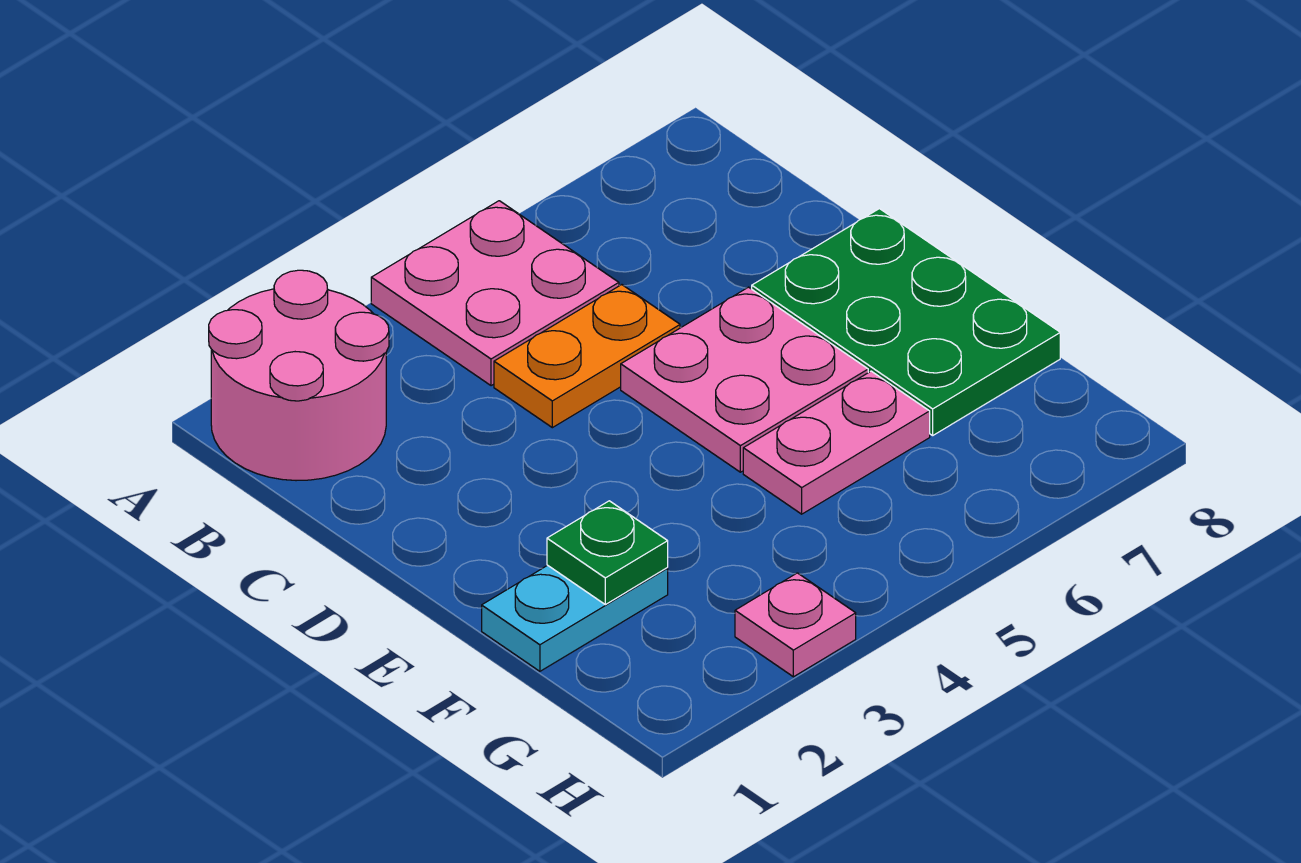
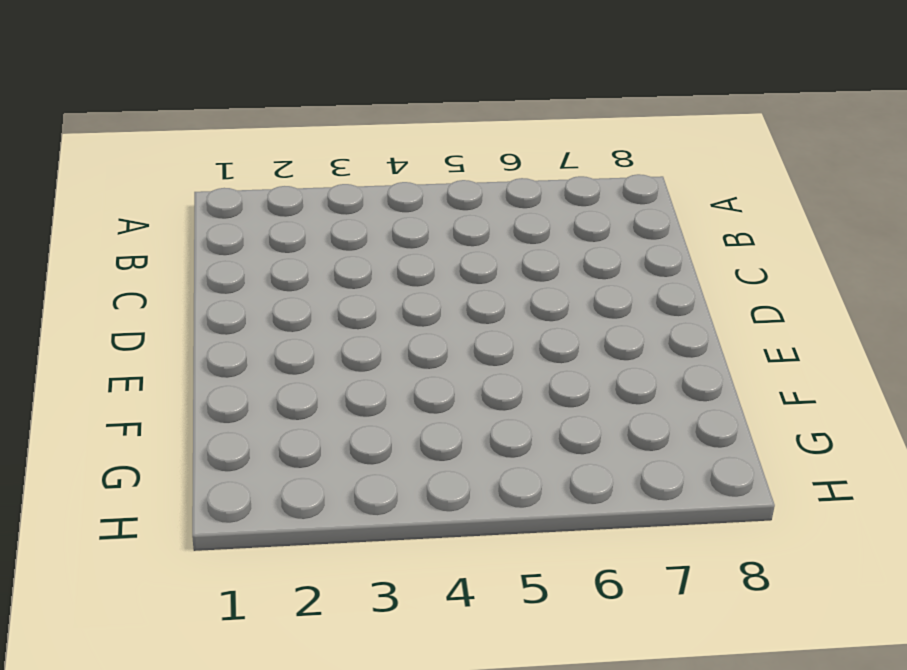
none -> pink 2x2 round brick [209,270,389,481]
none -> pink 2x2 plate [371,201,619,386]

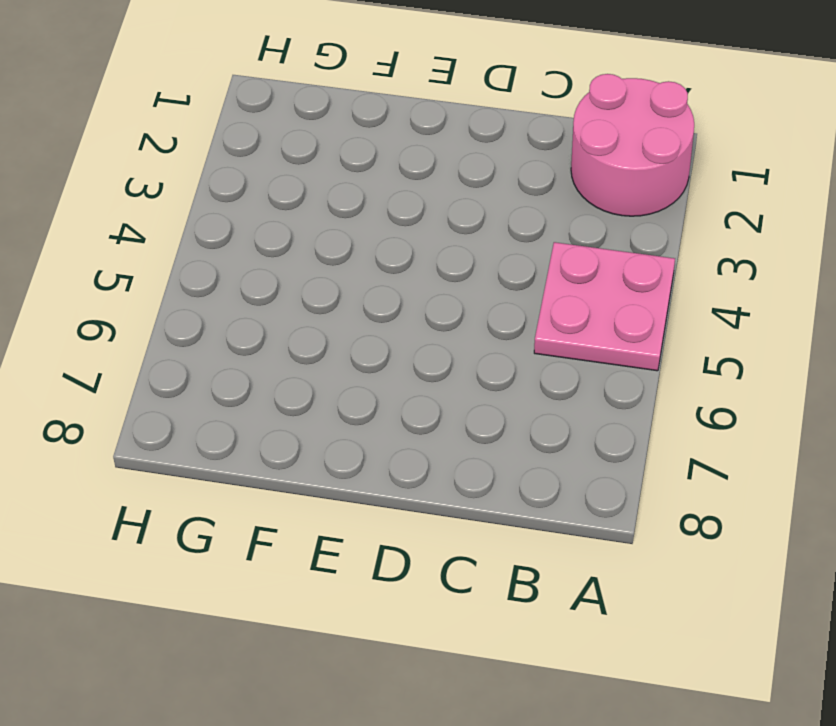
none -> orange 1x2 plate [494,285,680,428]
none -> pink 2x2 plate [621,287,868,472]

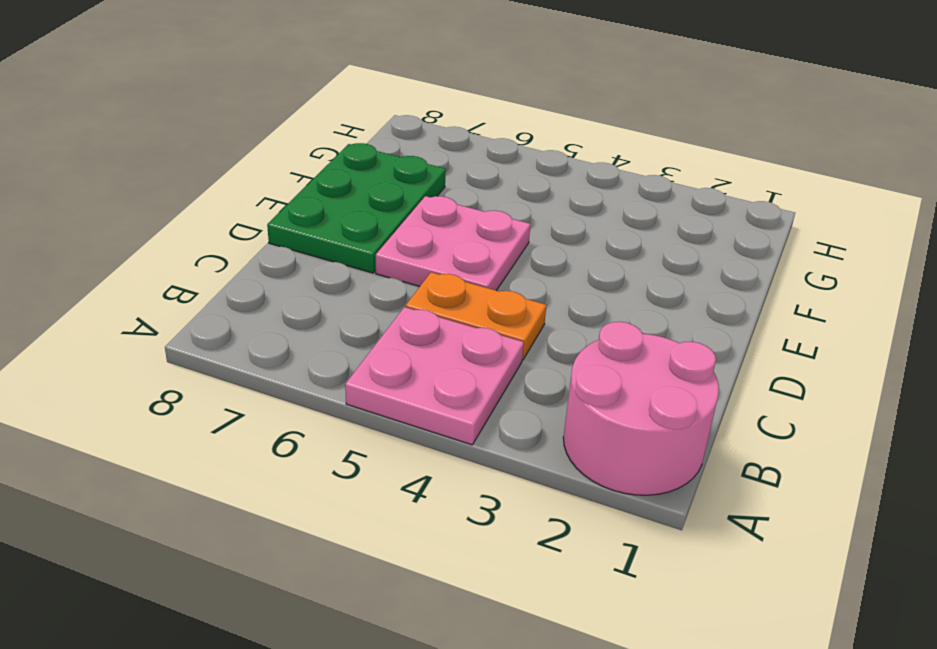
none -> cyan 1x2 plate [482,565,668,671]
none -> pink 1x2 plate [743,371,930,514]

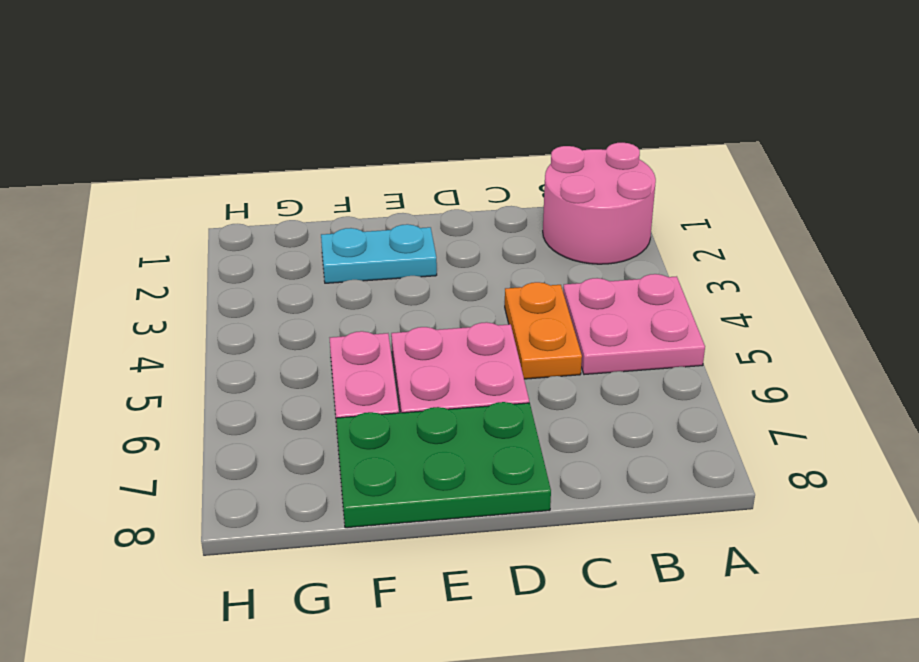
cyan 1x2 plate [321,224,437,283] -> cyan 1x2 plate turned to [482,565,668,671]
none -> pink 1x1 plate [735,573,856,677]
none -> green 1x1 plate [547,501,668,605]

